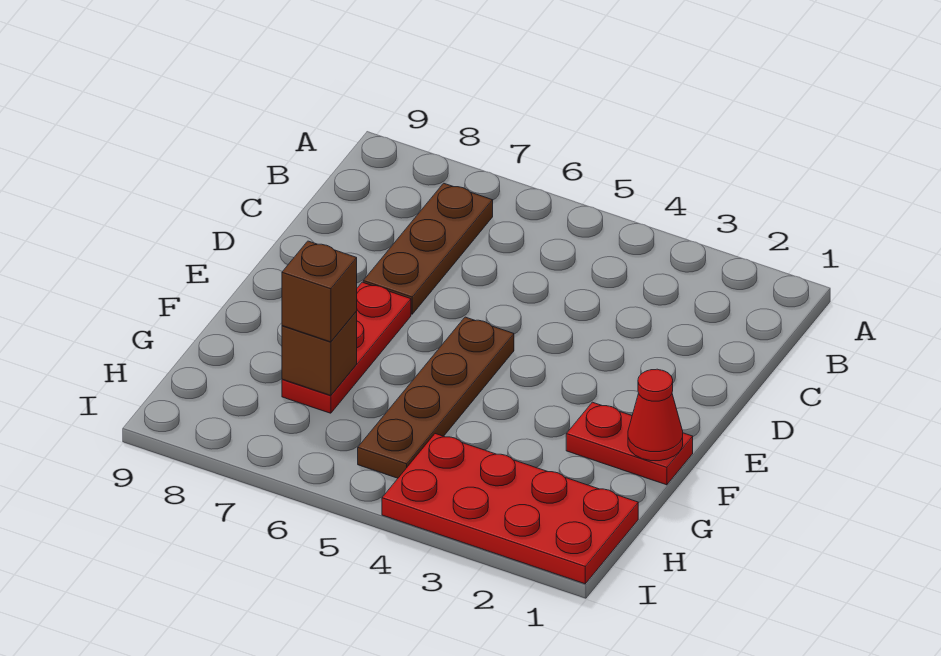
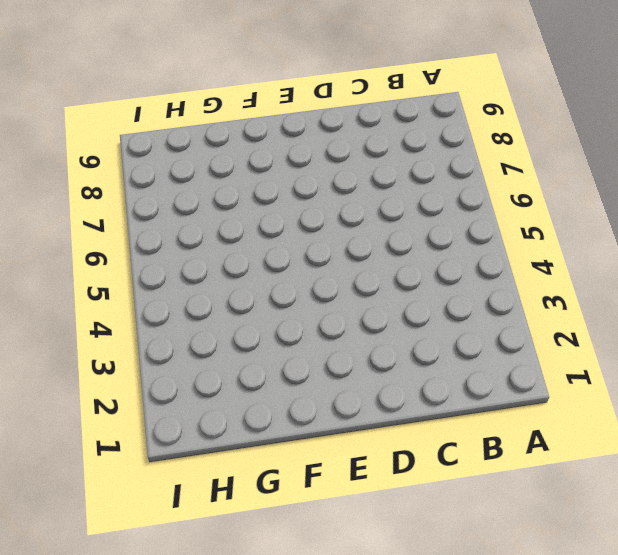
none -> brown 1x3 plate [363,183,493,314]
none -> brown 1x4 plate [358,317,514,478]

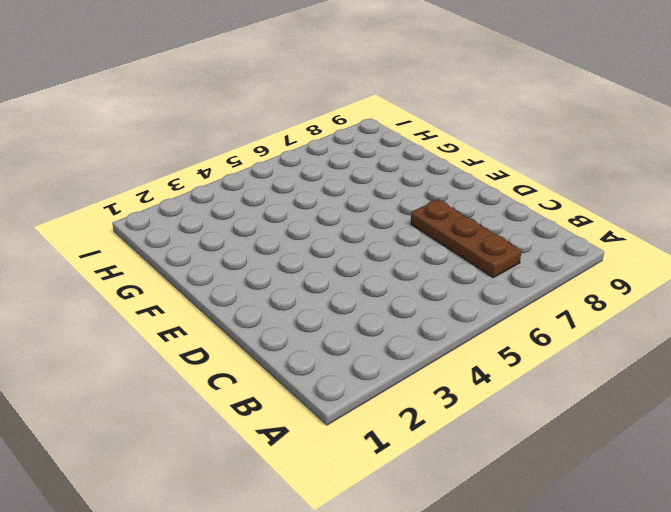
none -> brown 1x4 plate [358,317,514,478]
none -> red 1x3 plate [282,282,411,413]

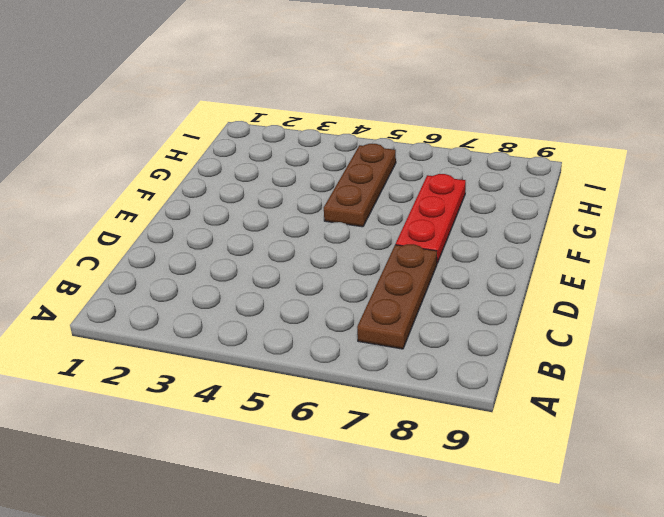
brown 1x3 plate [324,144,396,227] -> brown 1x4 plate [358,317,514,478]
none -> red 1x2 plate [566,402,693,485]
none -> red 2x4 plate [382,434,638,584]

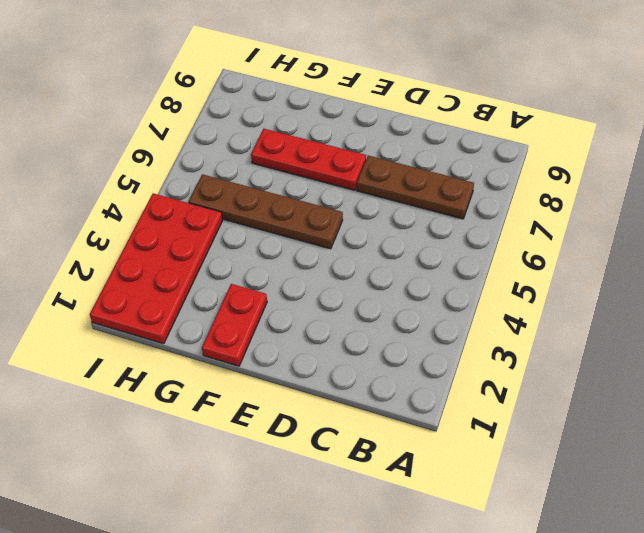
none -> red 1x1 cone [628,369,683,461]
none -> brown 1x1 brick [282,311,357,396]

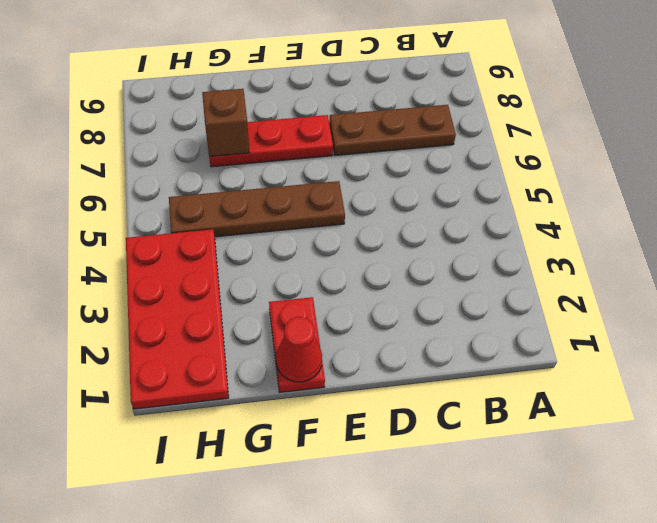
none -> brown 1x1 brick [282,241,357,342]

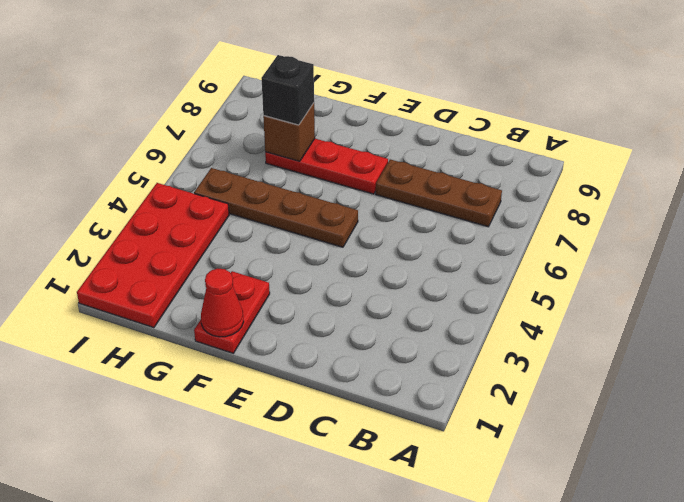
black 1x1 brick [261,55,314,125] -> brown 1x1 brick [282,241,357,342]

